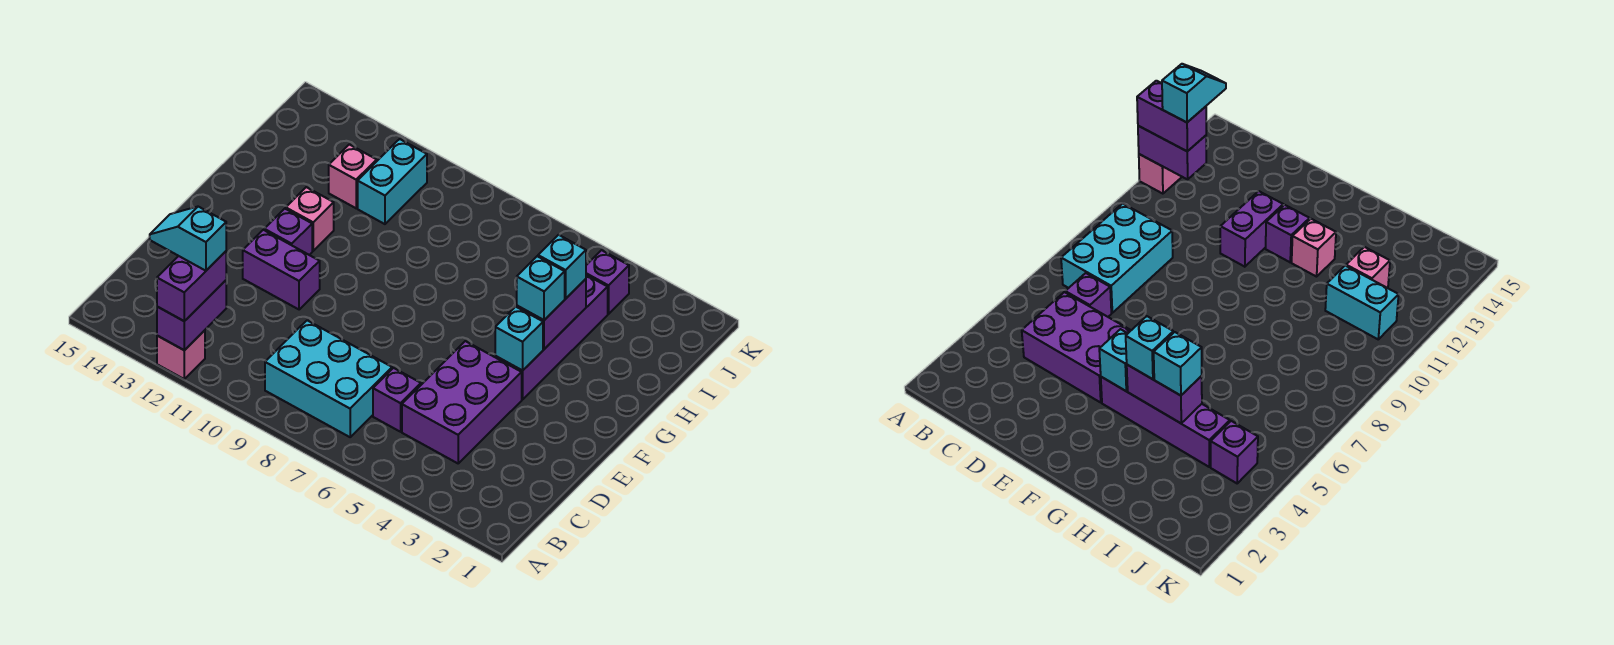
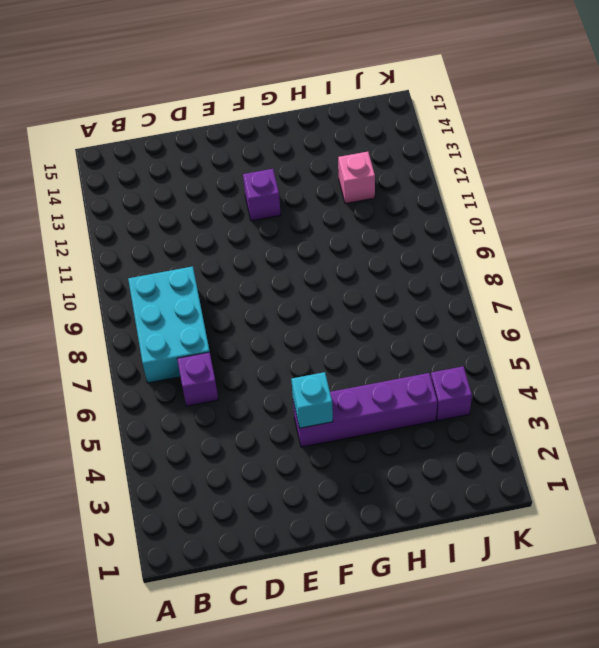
none -> pink 1x1 brick [157,330,205,379]
none -> purple 2x3 brick [402,341,522,463]
none -> purple 1x2 brick [243,230,320,310]

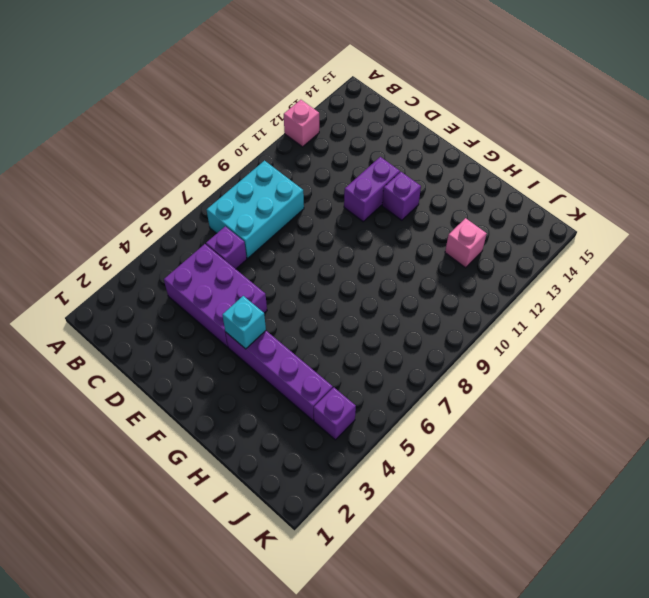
none -> pink 1x1 brick [286,187,334,251]
none -> cyan 1x2 brick [358,139,427,224]
none -> purple 1x2 brick [157,280,226,350]

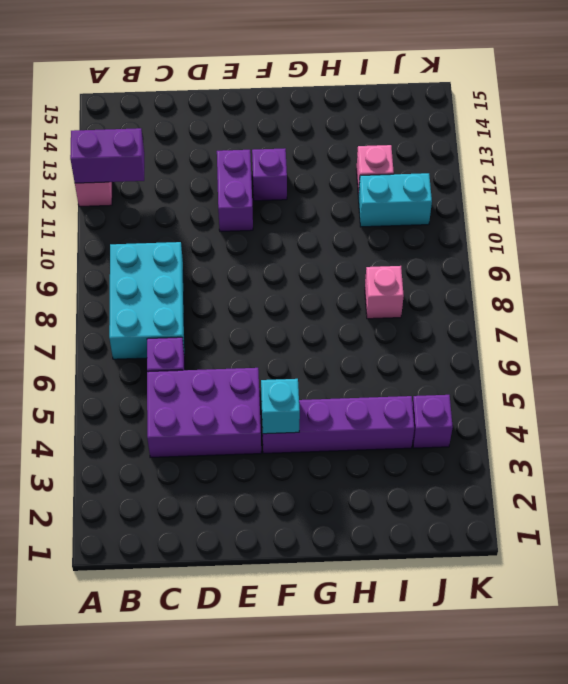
pink 1x1 brick [365,266,404,319] -> pink 1x1 brick moved to [286,187,334,251]
none -> purple 1x2 brick [517,279,586,349]
none -> purple 1x2 brick [157,251,226,321]
none -> cyan 1x1 brick [517,256,565,320]

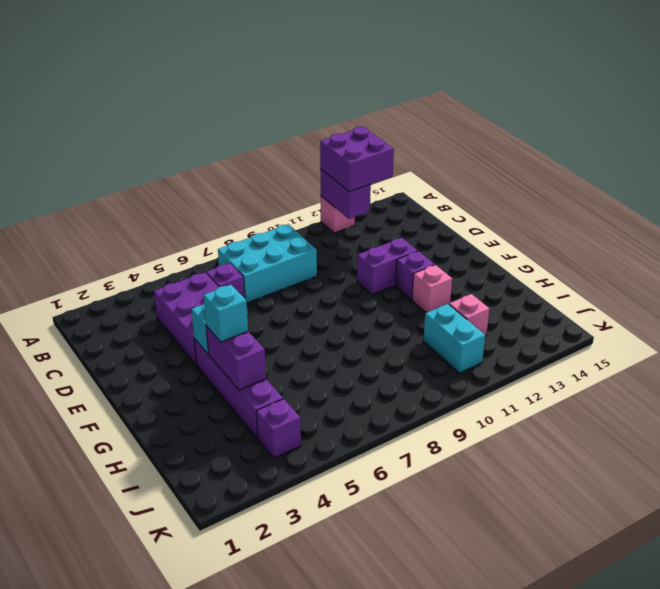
purple 2x2 brick [320,127,394,192] -> purple 1x2 brick [157,251,226,321]
none -> cyan 1x1 brick [538,235,586,299]
none -> cyan 1x2 slope [150,207,226,271]

